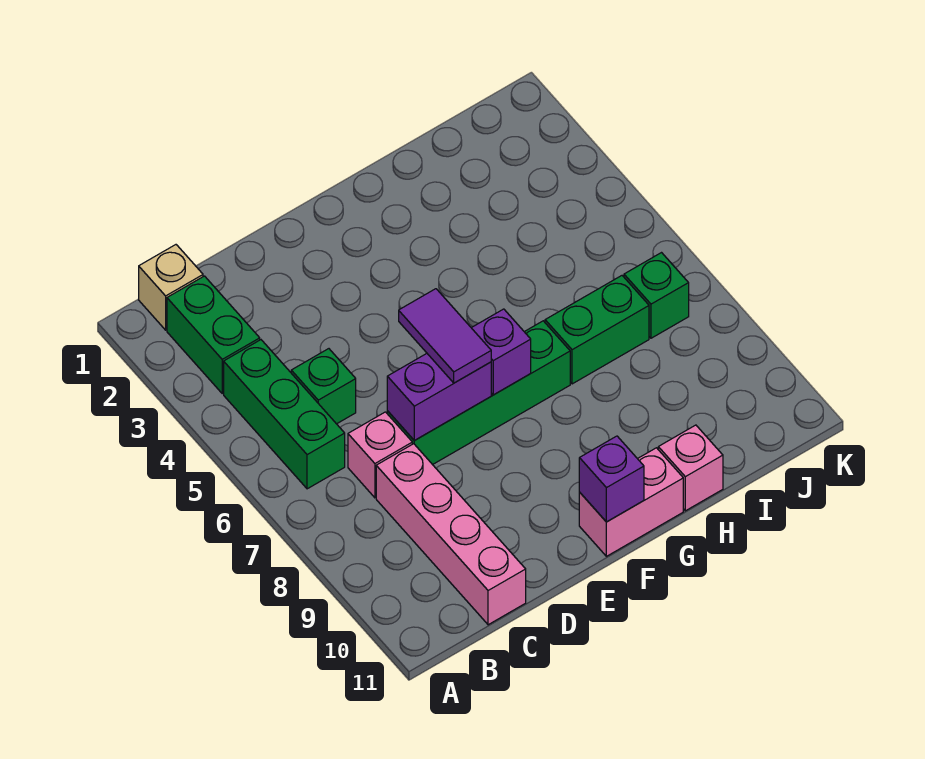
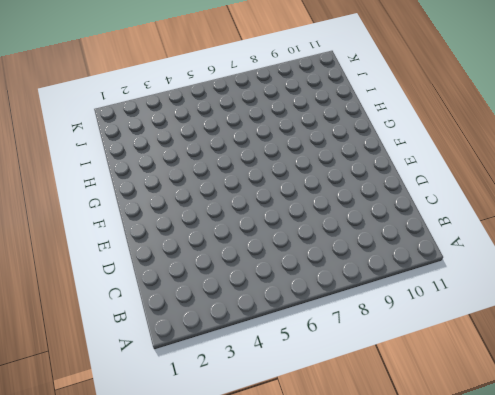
none -> tan 1x1 brick [139,245,203,330]
none -> green 1x2 brick [167,276,260,393]
none -> green 1x3 brick [224,340,345,489]

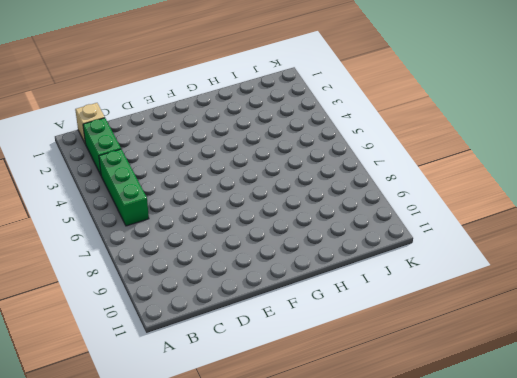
none -> green 1x1 brick [291,349,356,424]
none -> pink 1x1 brick [348,412,412,498]
none -> pink 1x4 brick [376,444,526,625]

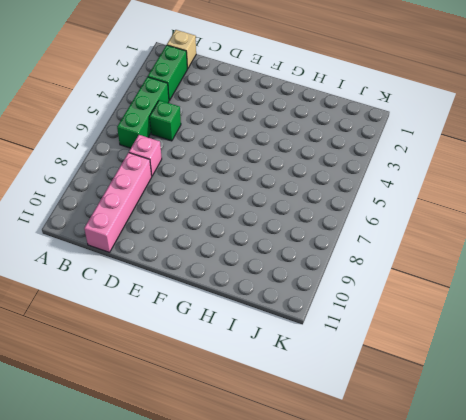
none -> green 1x4 brick [387,321,570,465]
none -> pink 1x2 brick [579,448,683,556]
none -> green 1x2 brick [545,276,649,384]

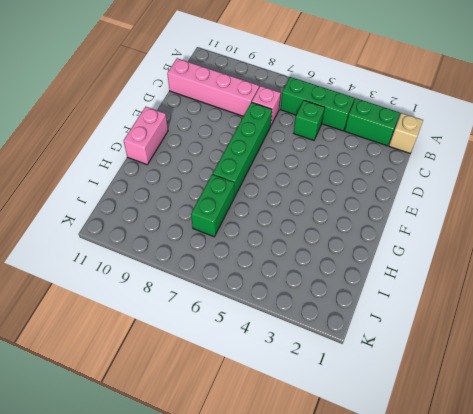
none -> pink 1x1 brick [658,425,723,511]
none -> green 1x1 brick [624,253,689,338]
none -> purple 1x2 brick [387,354,491,441]

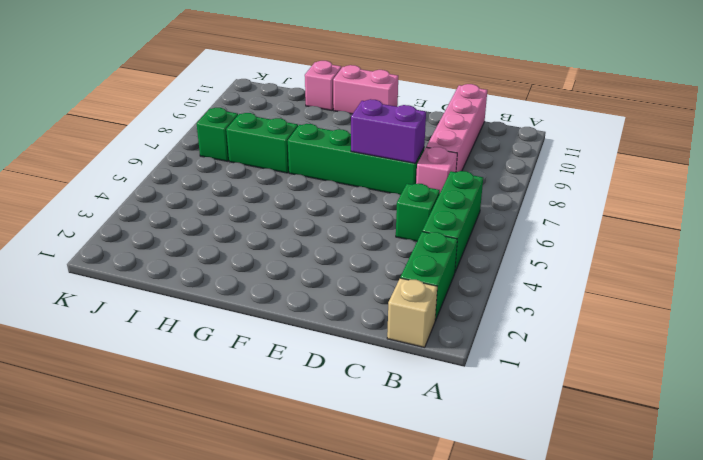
none -> purple 1x1 brick [472,309,531,395]
none -> purple 1x1 brick [579,436,644,522]
none -> purple 1x2 tile [399,289,491,383]

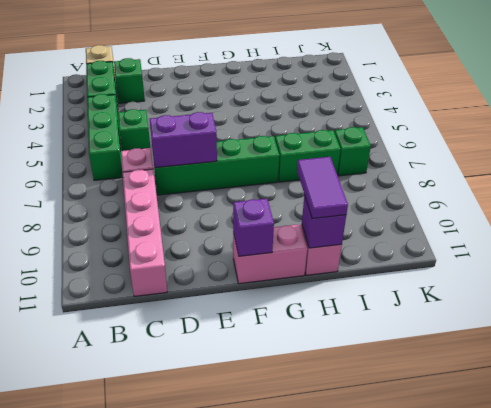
green 1x1 brick [114,58,145,103] -> none
purple 1x2 tile [297,157,348,219] -> purple 1x2 tile moved to [399,289,491,383]
purple 1x1 brick [302,195,346,248] -> purple 1x1 brick moved to [472,309,531,395]

